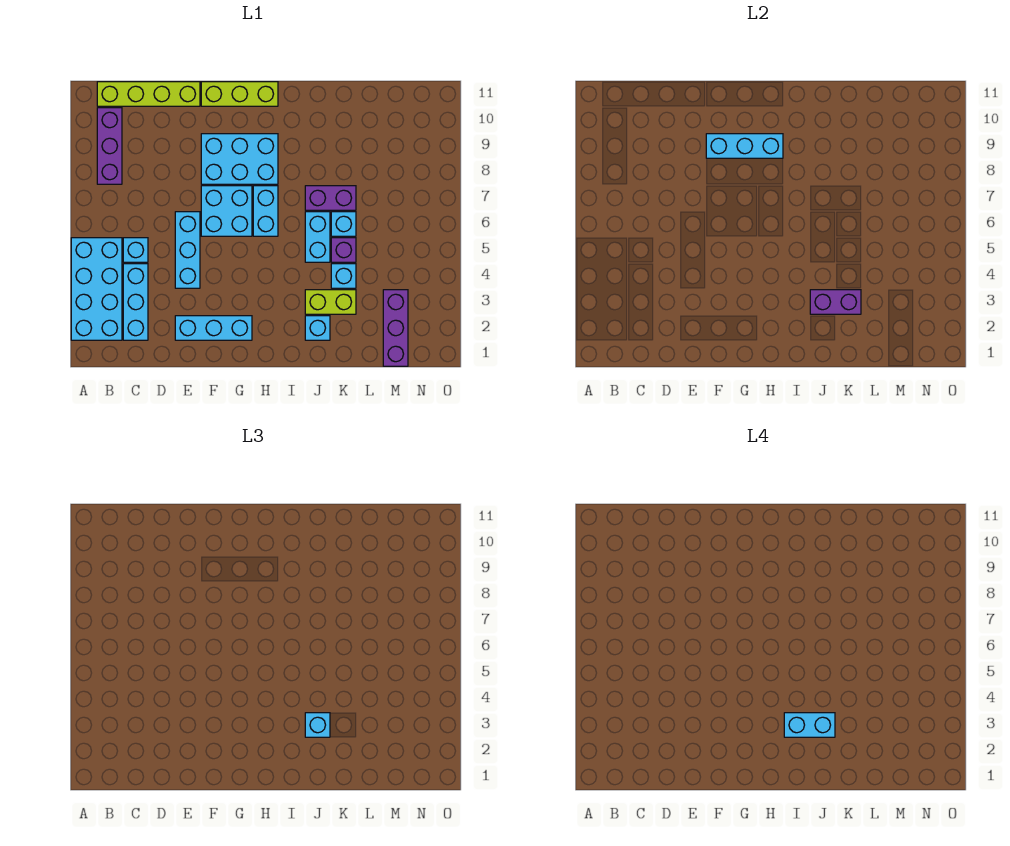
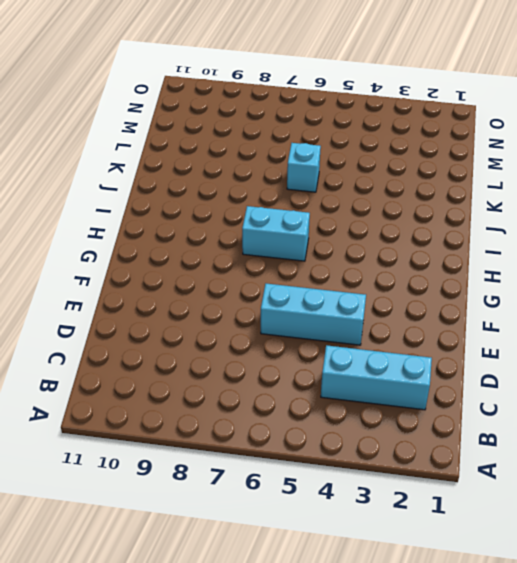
none -> cyan 2x4 brick [71,238,122,340]
none -> purple 1x3 brick [97,108,122,184]
none -> lime 1x4 brick [97,82,200,106]

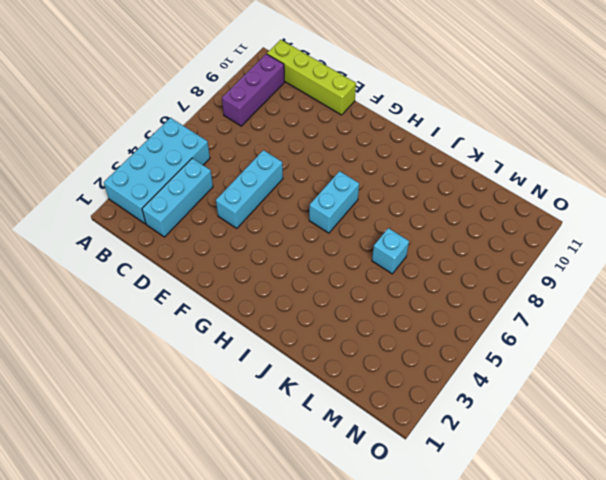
none -> cyan 1x1 brick [123,238,148,262]
none -> cyan 1x3 brick [175,316,252,340]
none -> cyan 2x2 brick [201,186,252,236]

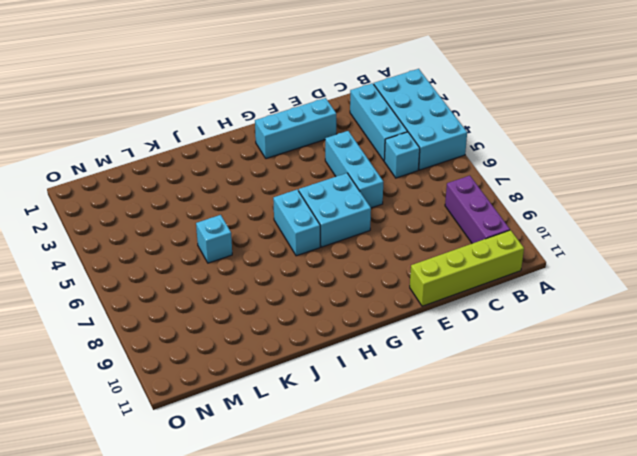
none -> cyan 2x3 brick [201,134,278,184]
none -> lime 1x3 brick [201,82,278,106]
none -> cyan 1x1 brick [305,316,330,340]

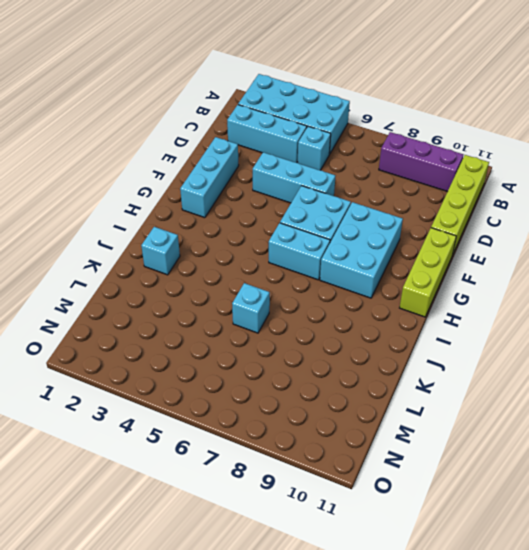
none -> lime 1x2 brick [305,290,356,314]
none -> cyan 1x2 brick [305,212,330,262]
none -> purple 1x2 brick [305,186,356,210]

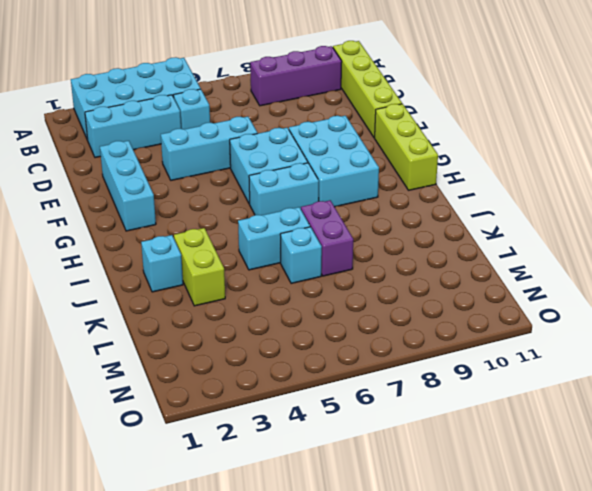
none -> cyan 1x1 brick [331,264,356,288]
none -> purple 1x1 brick [331,238,356,262]
none -> purple 1x3 brick [383,290,408,366]

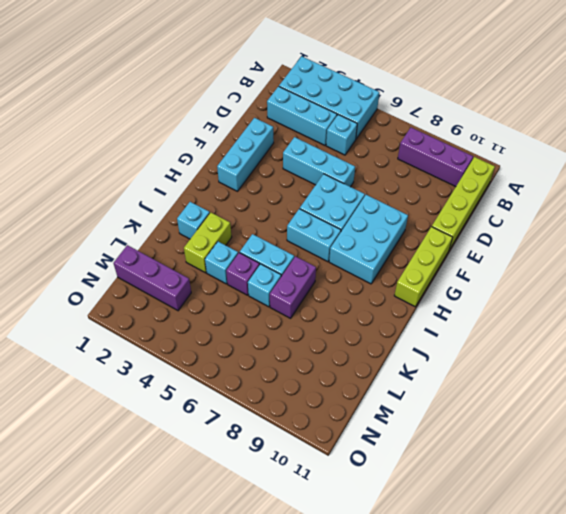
none -> cyan 1x3 brick [706,134,783,158]
none -> purple 1x2 brick [810,290,861,314]
none -> cyan 1x1 brick [305,713,330,737]

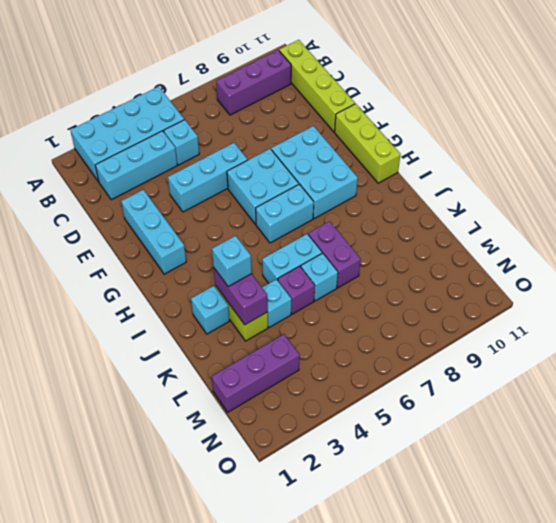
none -> cyan 1x3 brick [706,134,783,158]
none -> cyan 1x2 brick [784,713,835,737]

